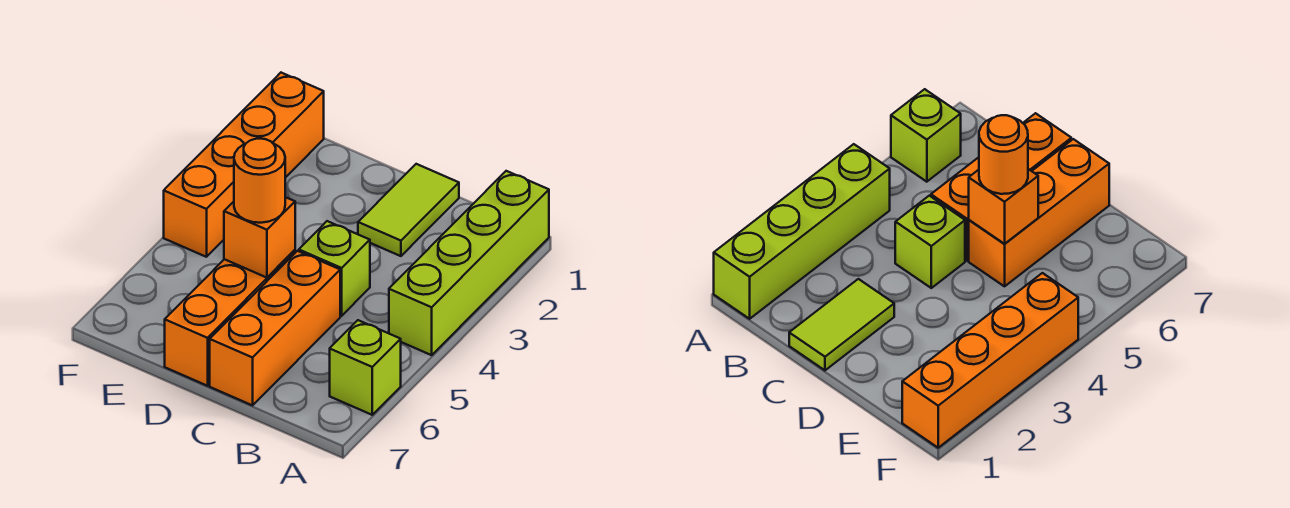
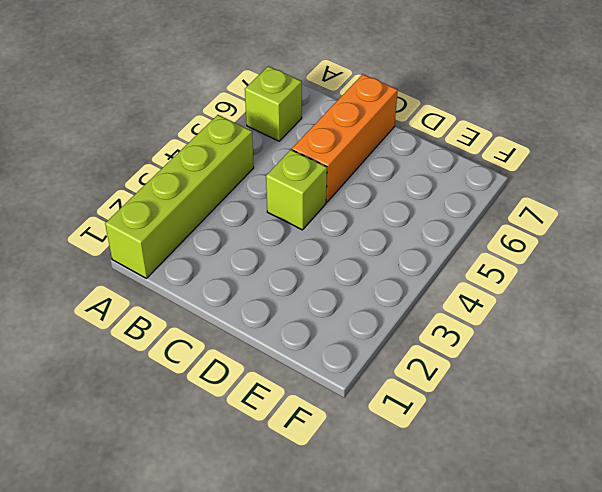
none -> lime 1x2 tile [358,164,459,256]
none -> orange 1x3 brick [165,250,295,386]

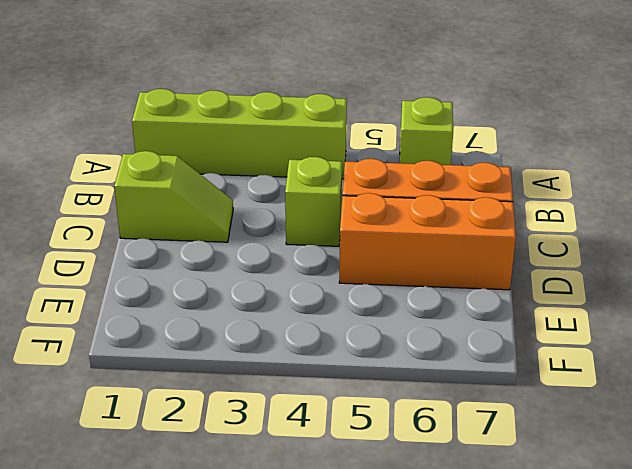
lime 1x2 slope [114,151,233,242] -> lime 1x2 tile [358,164,459,256]
none -> orange 1x4 brick [164,73,324,257]
none -> orange 1x1 brick [224,197,295,278]

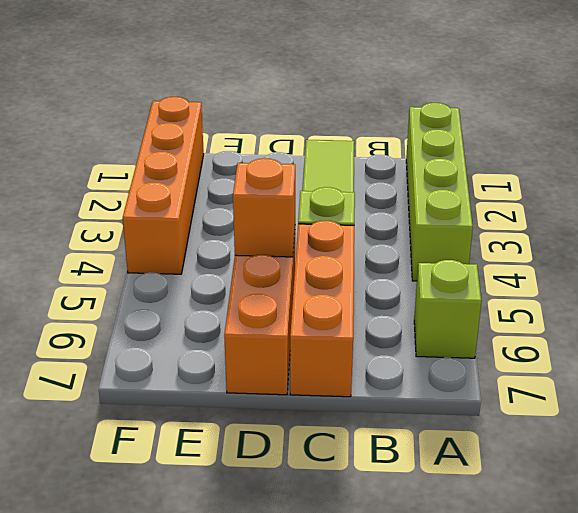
none -> orange 1x1 round brick [234,139,285,223]

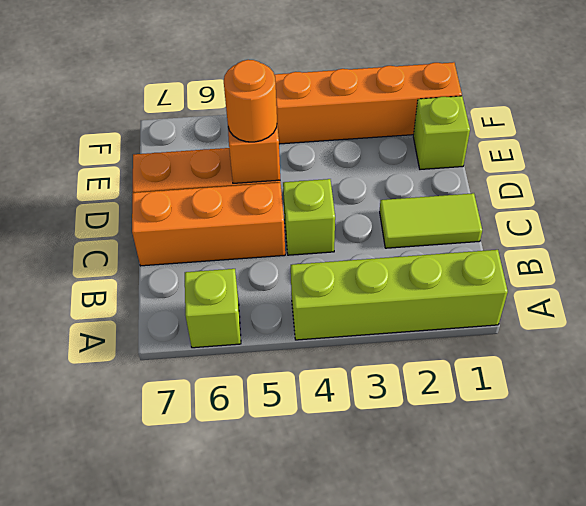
lime 1x1 brick [413,96,470,169] -> none

